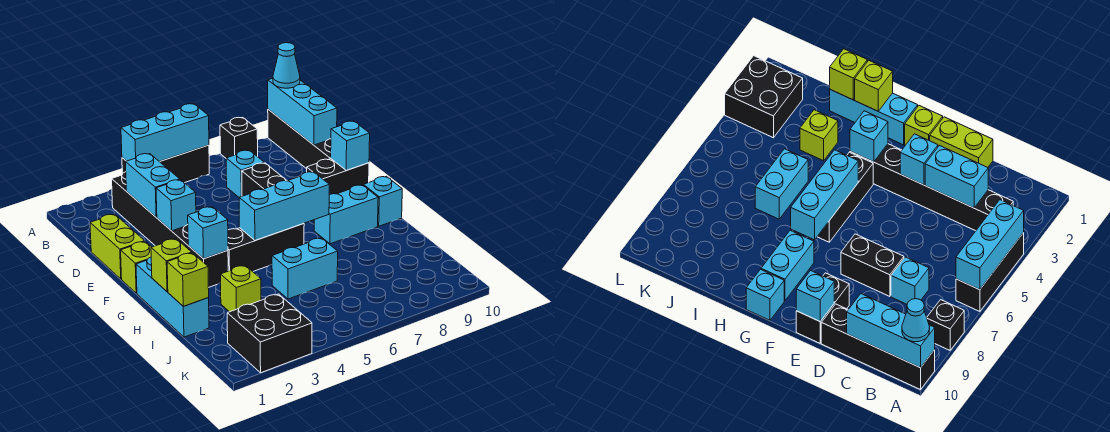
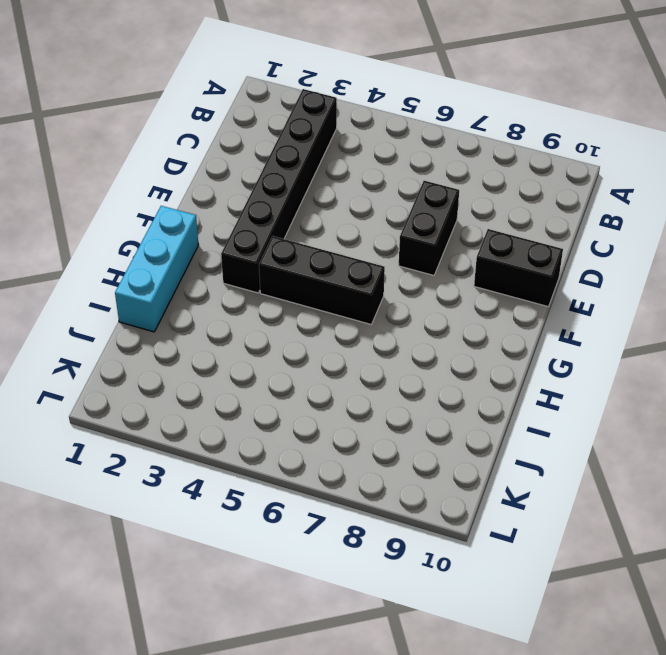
none -> black 1x3 brick [122,145,209,183]
none -> black 1x1 brick [220,117,258,158]
none -> black 1x4 brick [268,109,331,169]

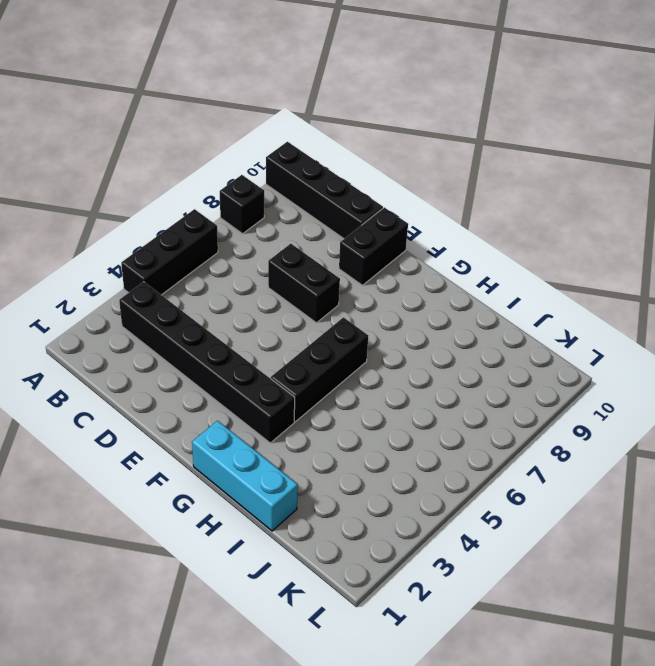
none -> cyan 1x1 brick [226,150,264,197]
none -> lime 1x2 brick [90,214,145,279]
none -> lime 1x1 brick [121,241,151,293]

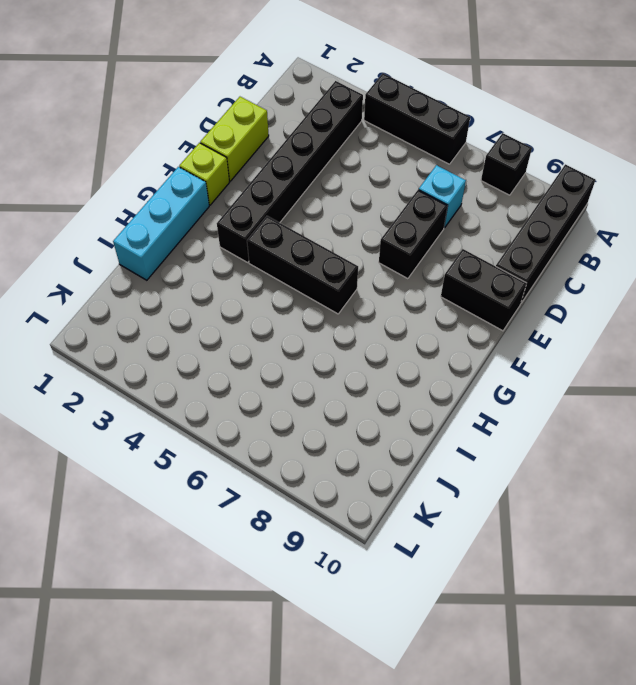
none -> cyan 1x2 brick [314,185,378,244]
none -> cyan 1x1 brick [363,176,402,226]
none -> lime 1x1 brick [221,265,261,312]

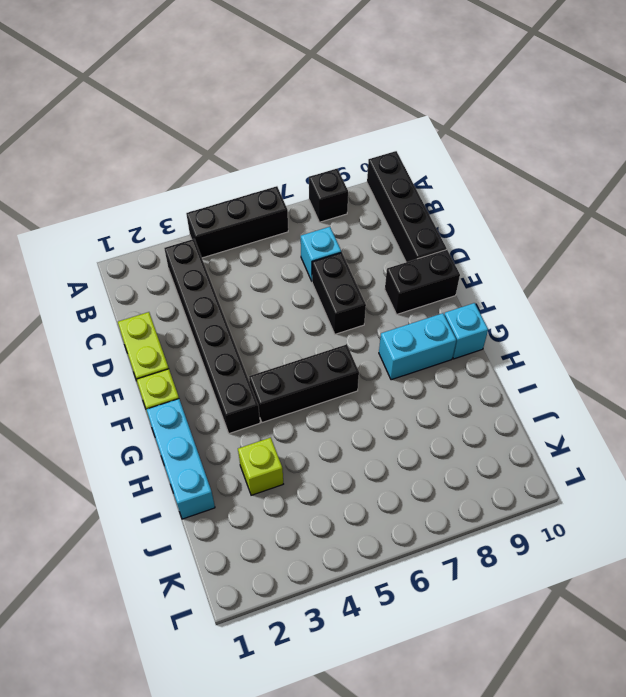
none -> cyan 1x2 brick [272,238,338,299]
none -> black 2x2 brick [227,294,312,373]
none -> cyan 1x3 brick [121,104,209,161]

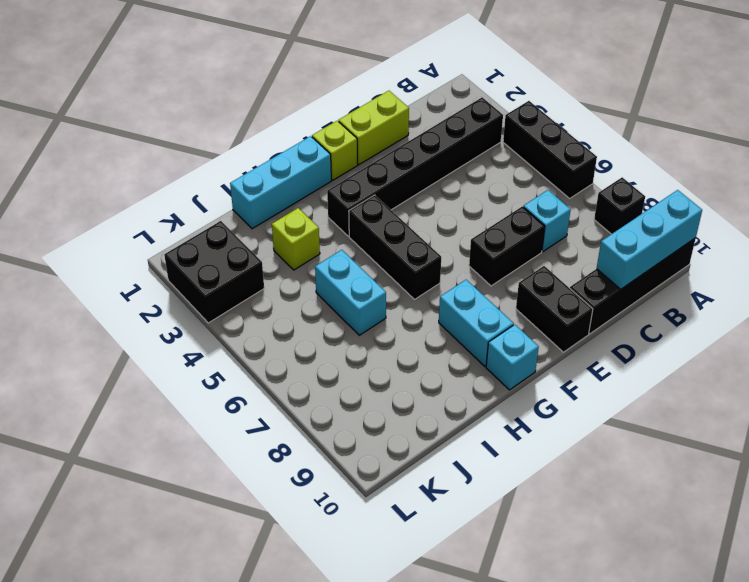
none -> cyan 1x3 brick [121,104,209,161]
none -> cyan 1x2 brick [126,154,180,217]
none -> cyan 1x1 brick [156,180,196,231]

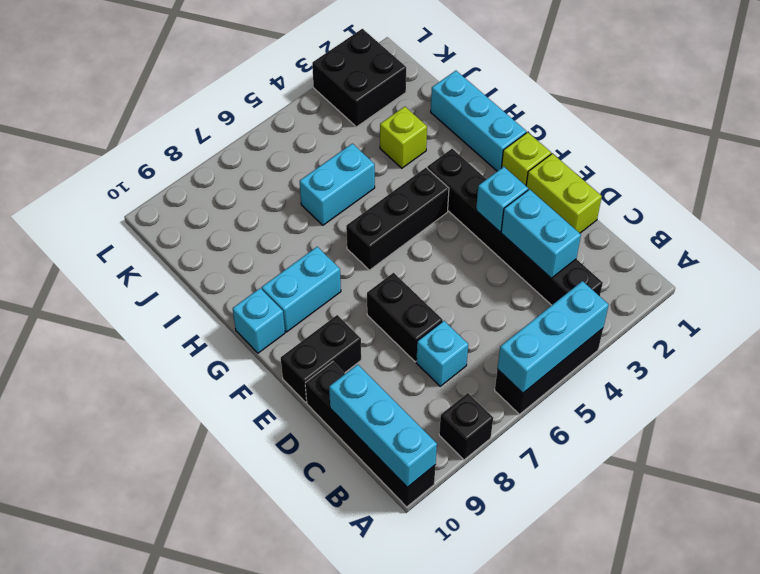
none -> cyan 1x1 brick [331,121,370,170]
none -> cyan 1x1 brick [188,207,228,259]
none -> cyan 1x3 brick [239,172,329,241]

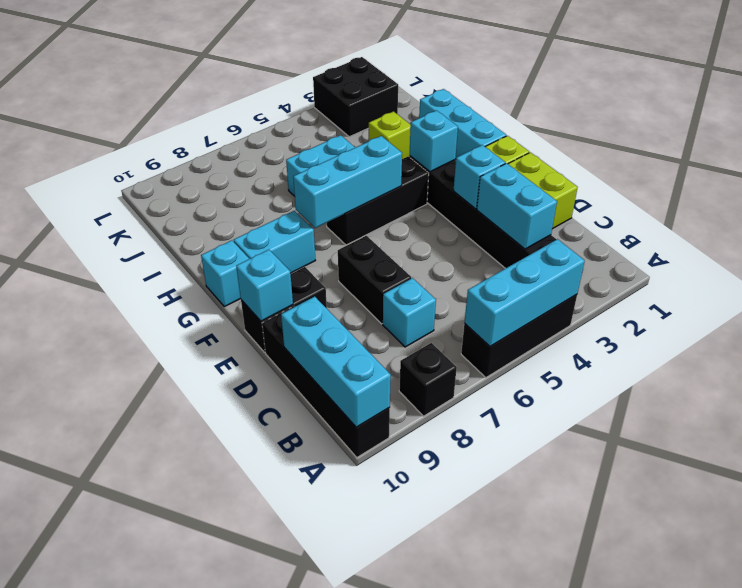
none -> lime 1x1 brick [151,239,192,292]
none -> lime 1x1 brick [167,253,209,306]
none -> cyan 1x1 cone [273,43,300,88]

